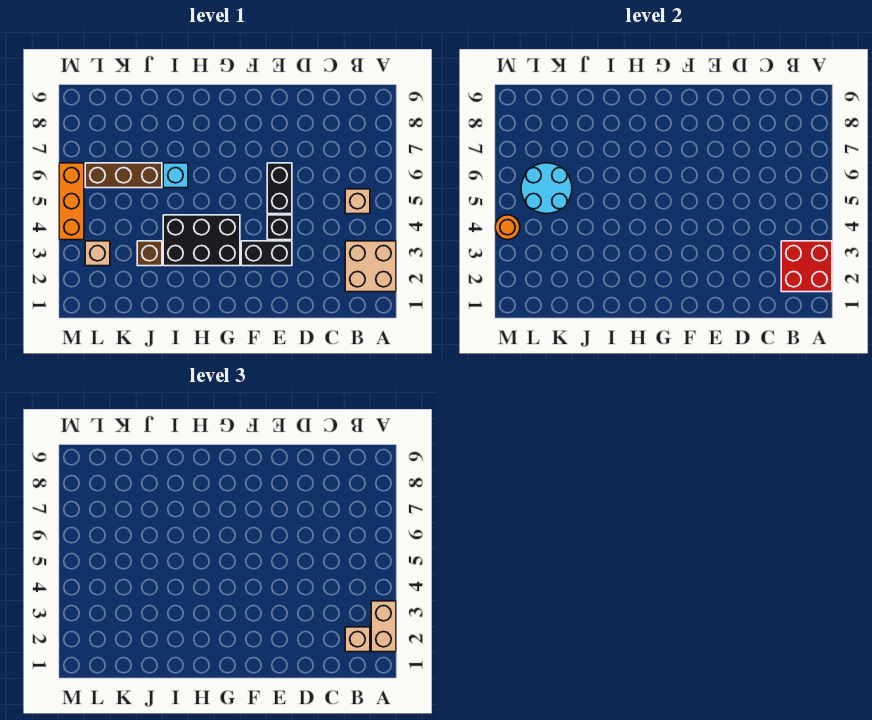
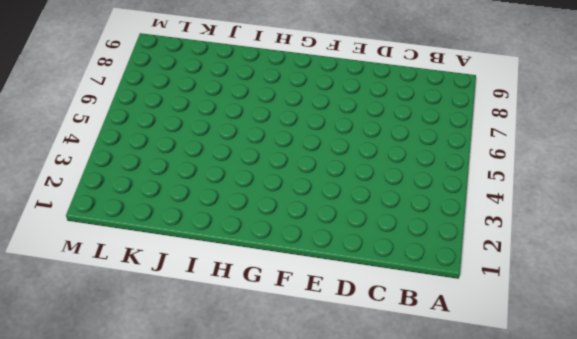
none -> tan 2x2 brick [345,241,396,292]
none -> tan 1x1 brick [345,189,370,214]
none -> black 1x2 brick [241,241,292,266]

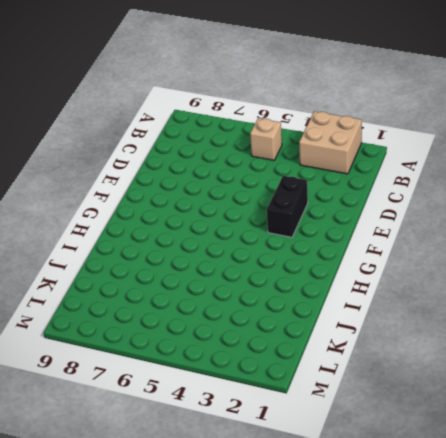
none -> black 1x1 brick [267,215,292,240]
none -> black 1x2 brick [267,163,292,214]
none -> black 2x3 brick [163,215,240,266]

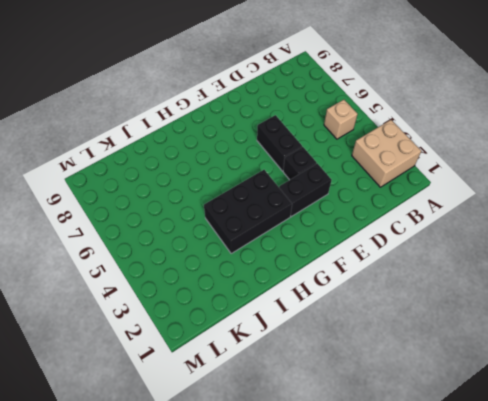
none -> cyan 1x1 brick [163,163,188,188]
none -> brown 1x1 brick [137,241,162,266]
none -> brown 1x3 brick [85,163,162,188]

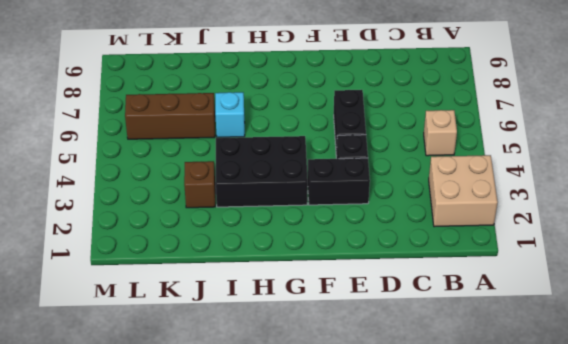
none -> tan 1x1 brick [85,241,110,266]
none -> orange 1x3 brick [59,163,84,240]
none -> red 2x2 brick [781,241,832,292]

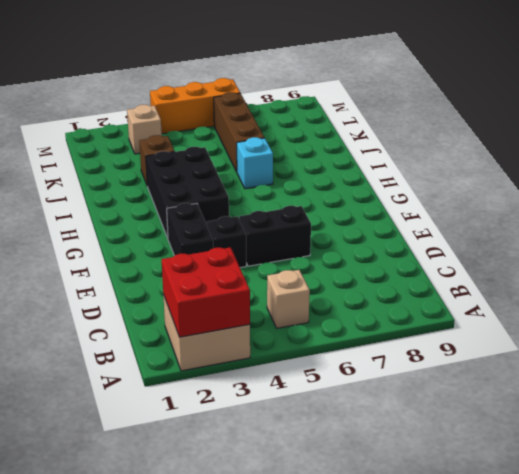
none -> cyan 2x2 round brick [521,163,572,214]
none -> orange 1x1 round brick [495,215,520,240]
none -> tan 1x2 brick [371,601,396,652]

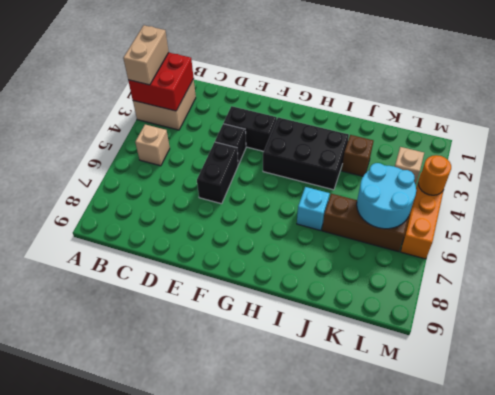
none -> tan 1x1 brick [345,627,370,652]

